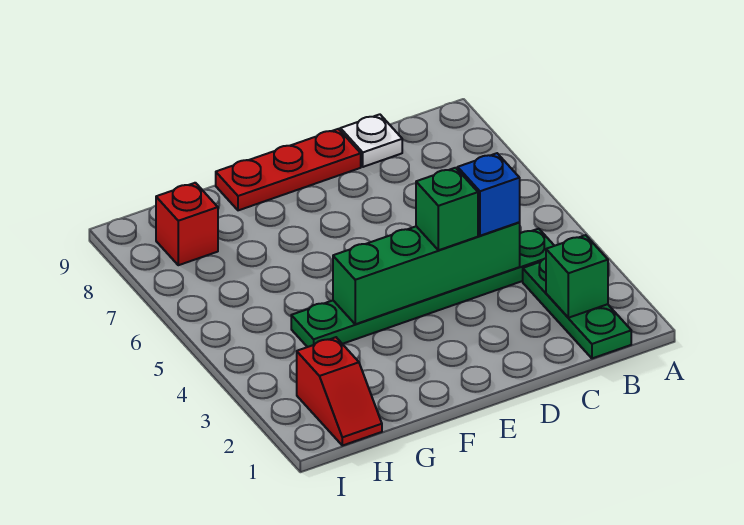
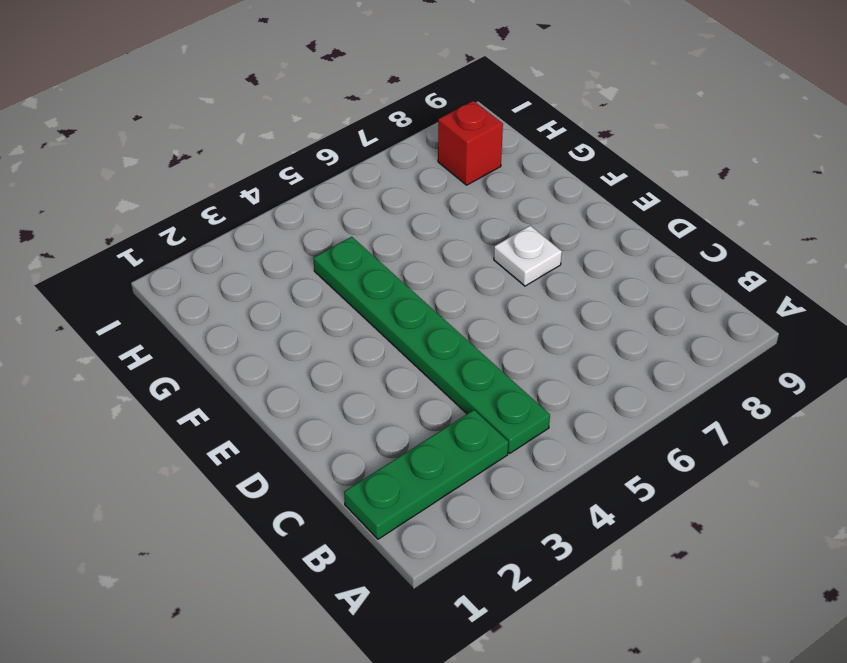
white 1x1 plate [494,226,562,286] -> white 1x1 plate moved to [340,114,402,167]
none -> red 1x3 plate [216,129,361,210]
none -> red 1x2 slope [297,337,382,446]

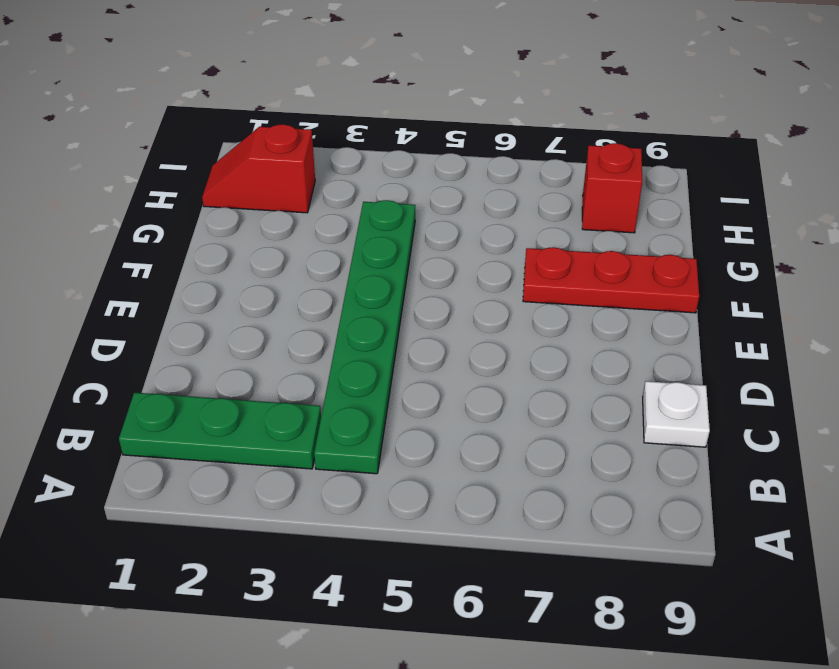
red 1x3 plate [523,247,699,313] -> red 1x3 plate turned to [216,129,361,210]
none -> green 1x1 brick [546,235,608,318]
none -> green 1x4 brick [333,222,520,324]

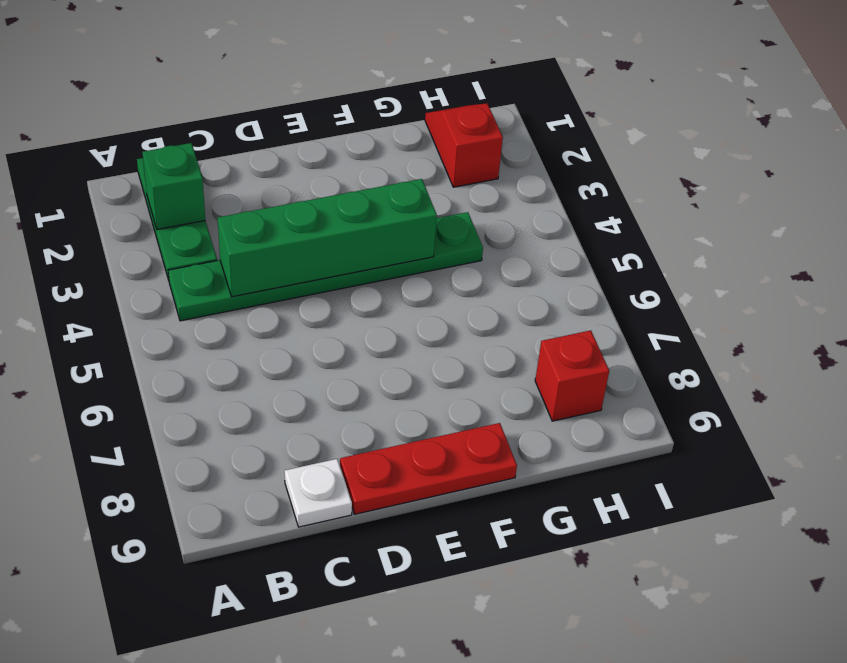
none -> blue 1x1 brick [458,153,520,236]
none -> green 1x1 brick [416,168,478,250]

